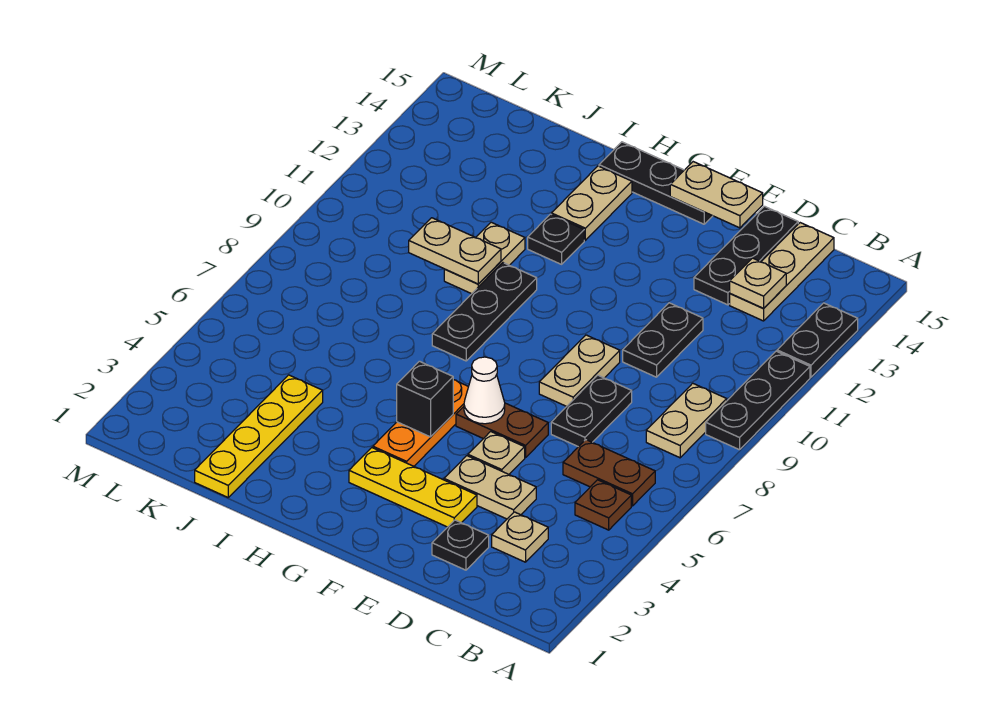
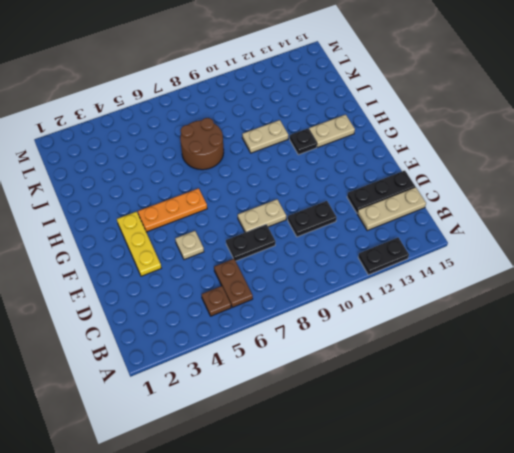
brown 2x2 round brick [180,118,224,170] -> none
none -> black 1x3 plate [706,351,810,450]
none -> tan 1x2 plate [646,383,727,458]
none -> tan 1x1 plate [492,512,548,562]

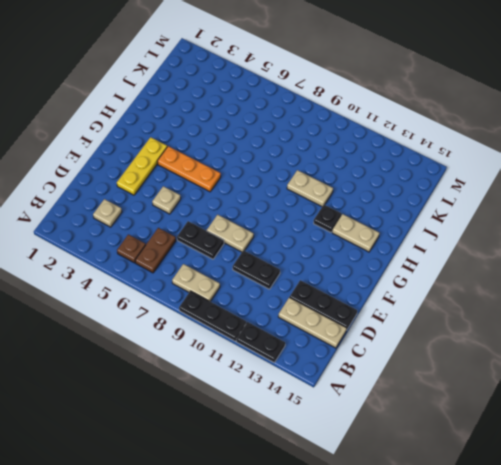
none -> black 1x1 plate [432,520,489,570]
none -> tan 1x2 plate [444,456,536,519]
none -> brown 1x2 plate [456,403,548,458]

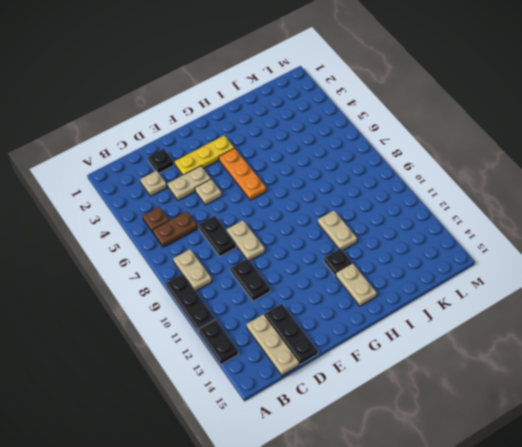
none -> brown 1x2 plate [456,403,548,458]
none -> black 1x3 plate [599,142,712,224]
none -> black 1x3 plate [432,263,537,361]

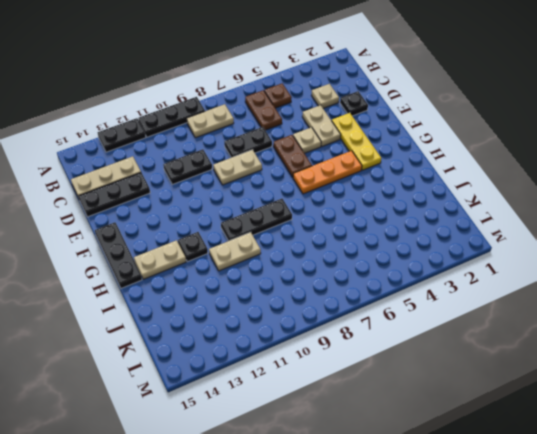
none -> yellow 1x4 plate [195,375,323,497]
none -> tan 1x1 plate [730,258,786,308]
none -> tan 1x2 plate [670,162,763,228]

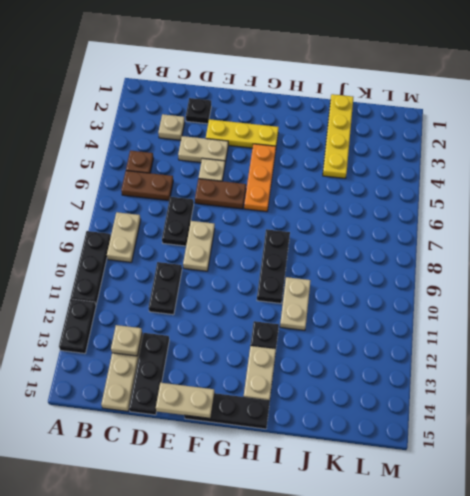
none -> white 1x1 cone [464,357,505,424]
none -> black 1x1 brick [397,361,453,437]
none -> tan 1x2 plate [409,218,501,284]

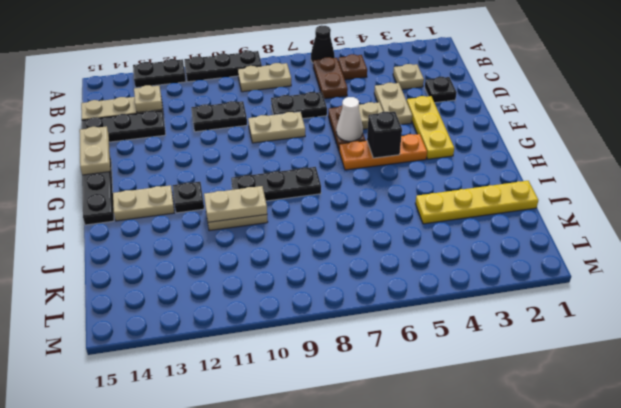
black 1x1 cone [311,25,335,63] -> none
tan 1x2 plate [204,186,267,222] -> tan 1x2 plate turned to [409,218,501,284]

